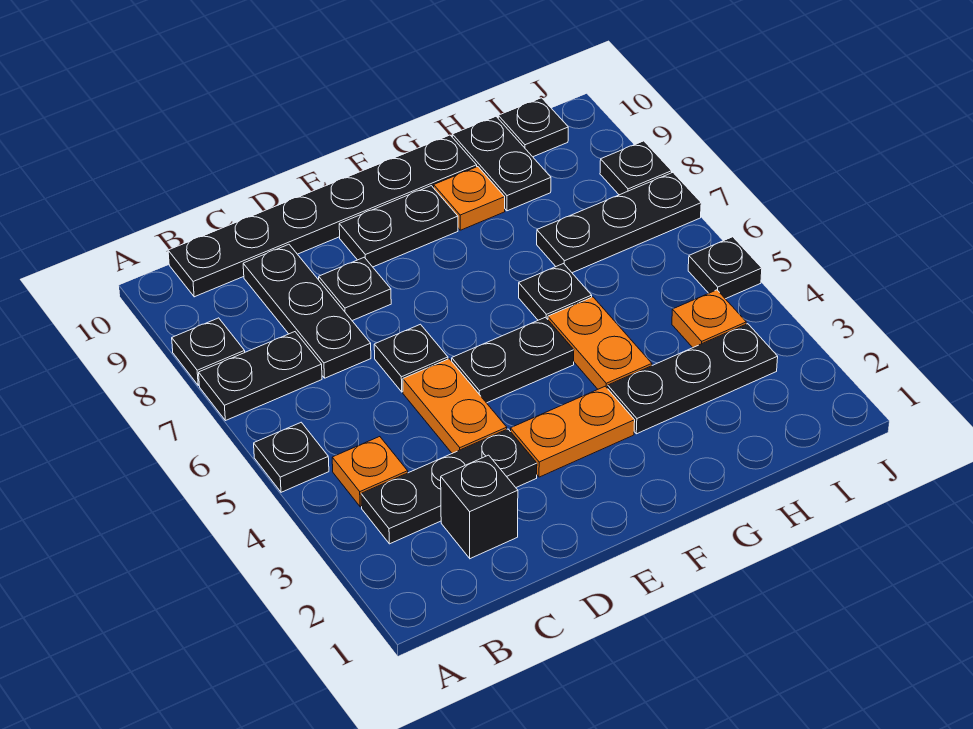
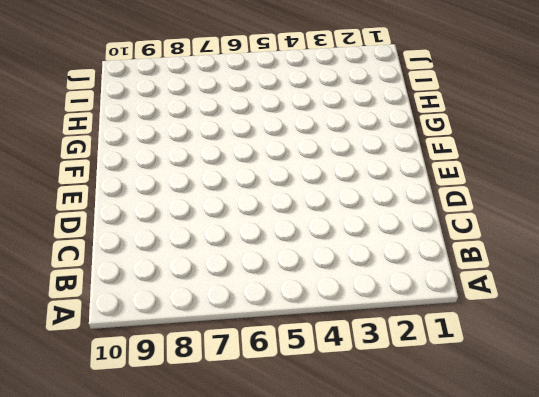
none -> black 1x1 plate [254,422,329,492]
none -> black 1x2 plate [199,332,322,421]
none -> black 1x1 plate [172,318,245,385]

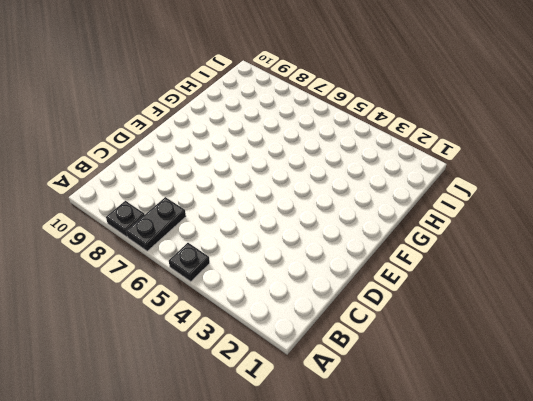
none -> black 1x3 plate [361,429,537,544]
none -> orange 1x1 plate [332,437,408,507]
none -> black 1x6 plate [168,135,477,297]

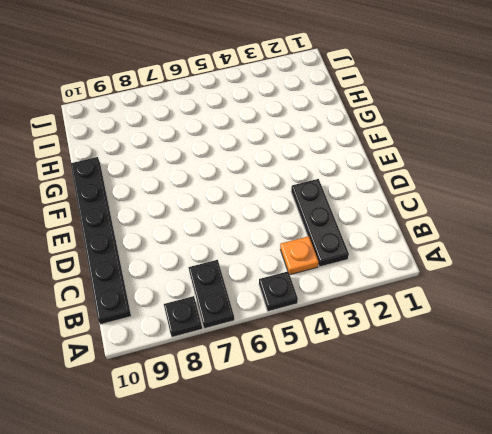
none -> black 1x1 brick [441,455,518,559]
none -> black 1x3 plate [243,244,371,378]
none -> orange 1x2 plate [403,359,507,453]

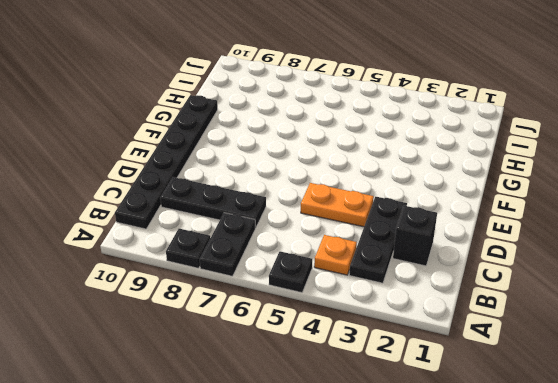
none -> black 1x1 plate [374,324,448,392]
none -> black 1x1 plate [319,257,391,321]
none -> orange 1x2 plate [511,386,635,477]

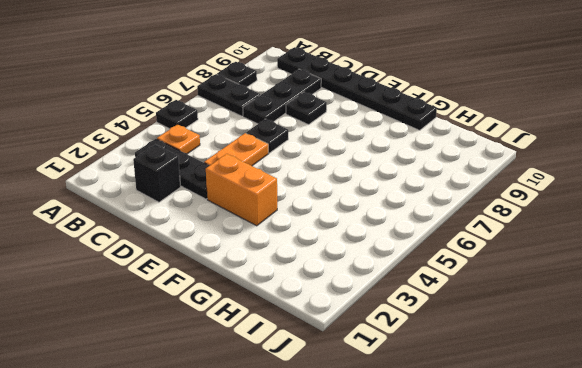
orange 1x2 brick [206,154,277,226] -> orange 1x2 plate [511,386,635,477]
none -> black 1x2 plate [452,317,574,403]
none -> black 1x2 plate [339,186,458,267]
none -> black 1x3 plate [608,324,778,434]

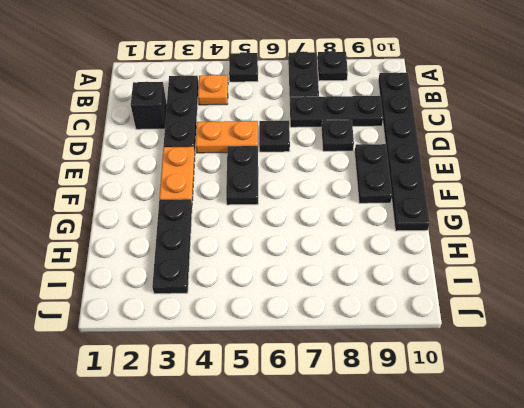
none -> orange 1x2 plate [548,297,652,389]
none -> black 1x1 plate [519,264,592,320]
none -> orange 1x1 plate [434,167,505,230]

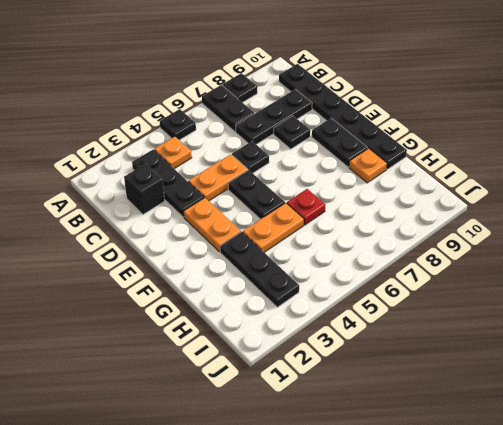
red 1x1 plate [287,189,325,225] -> black 1x1 plate [519,264,592,320]
none -> black 1x3 plate [537,173,701,273]
none -> black 1x2 plate [452,116,551,211]
none -> orange 1x1 plate [672,290,746,348]

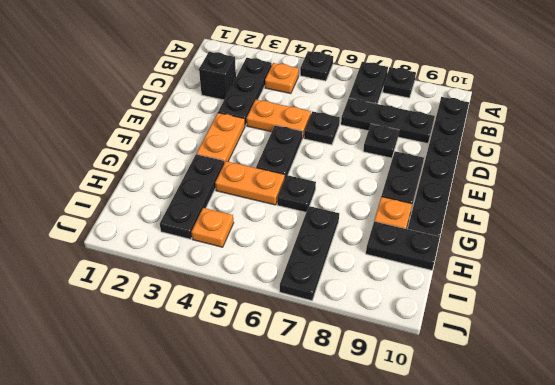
none -> black 1x1 plate [498,98,568,157]
none -> black 1x1 plate [688,237,762,299]
none -> black 1x1 plate [600,141,672,195]

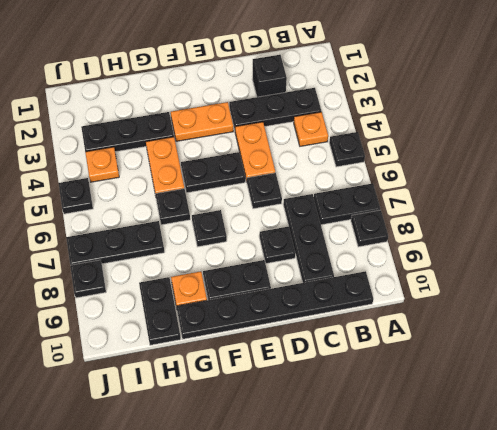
black 1x1 plate [192,210,227,247] -> black 1x1 plate moved to [498,98,568,157]

